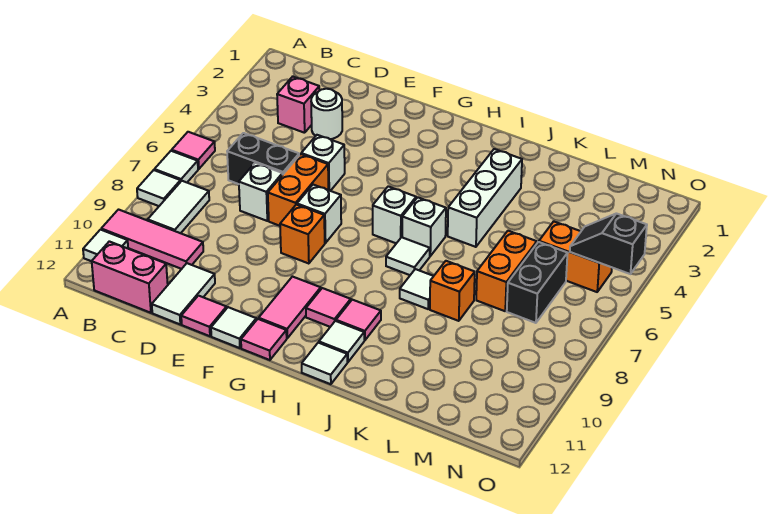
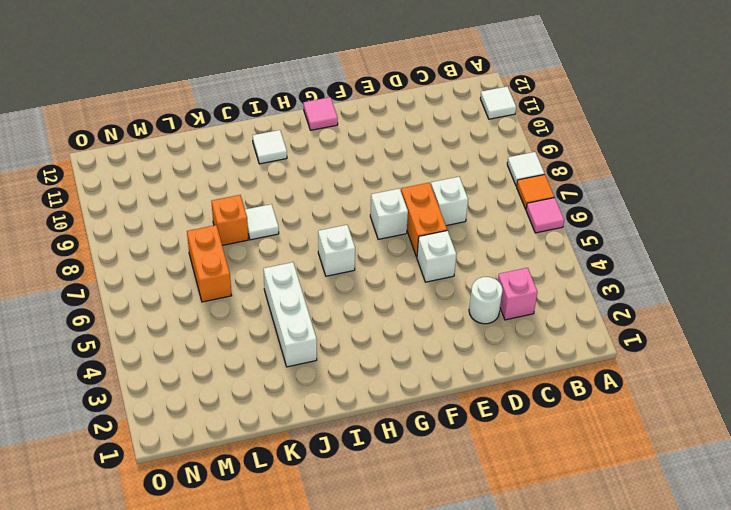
orange 1x1 tile [517,174,554,209] -> white 1x1 tile [154,151,198,182]
none -> pink 1x3 tile [101,210,203,269]
none -> white 1x2 tile [148,181,209,233]
none -> pink 1x2 brick [92,241,168,313]
none -> black 1x2 brick [227,133,299,184]

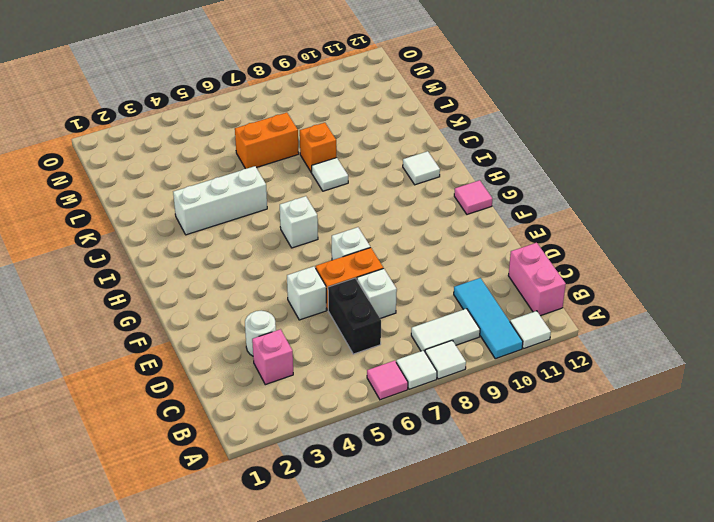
cyan 1x3 tile [454,278,523,359] -> pink 1x3 tile [101,210,203,269]
none -> white 1x2 tile [152,263,215,324]
none -> pink 1x1 tile [181,296,227,336]
none -> orange 1x1 brick [280,205,325,264]
none -> white 1x1 tile [211,307,256,348]

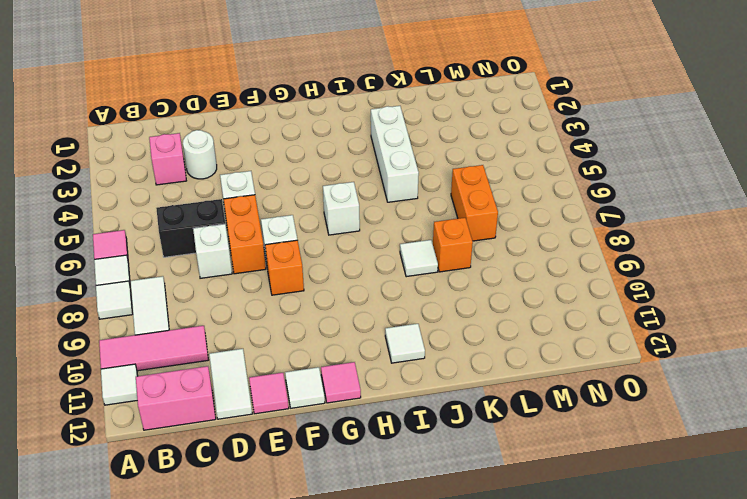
none -> pink 1x2 tile [259,277,321,338]
none -> pink 1x1 tile [306,288,351,327]
none -> white 1x1 brick [402,197,446,256]
none -> white 1x1 tile [386,237,430,275]

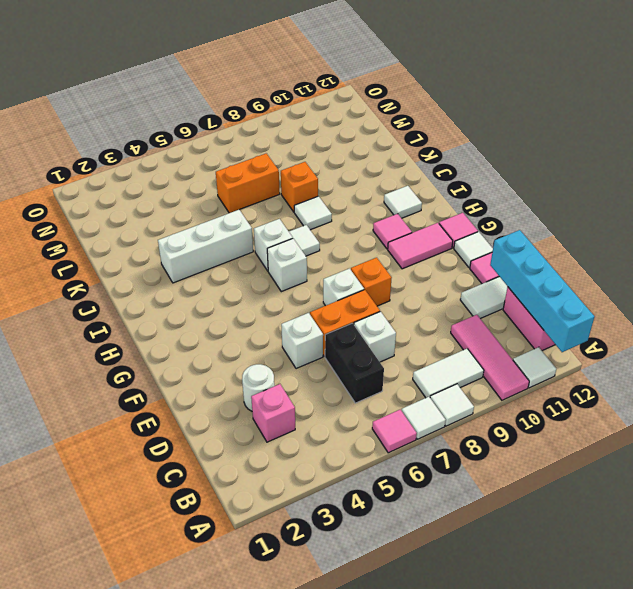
cyan 1x4 brick [490,230,594,352] -> none
none -> pink 1x1 tile [336,300,381,340]
none -> white 1x1 tile [302,343,347,384]
none -> orange 1x2 brick [539,221,612,292]
none -> black 1x2 brick [507,242,568,323]

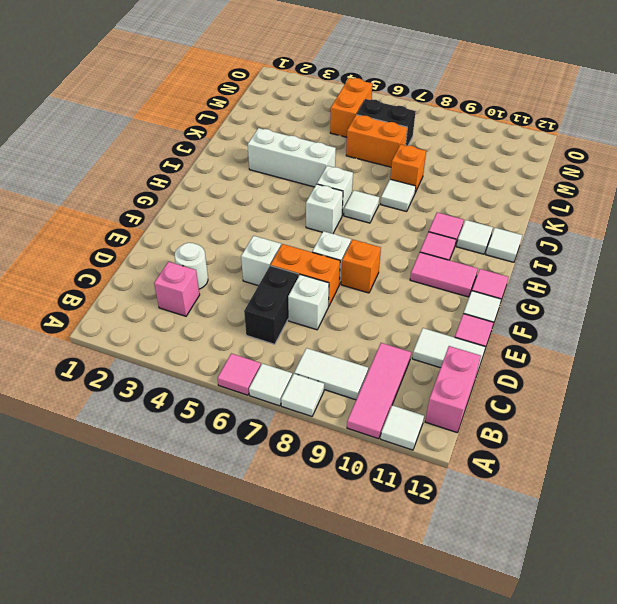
none -> black 1x2 slope [570,213,647,274]

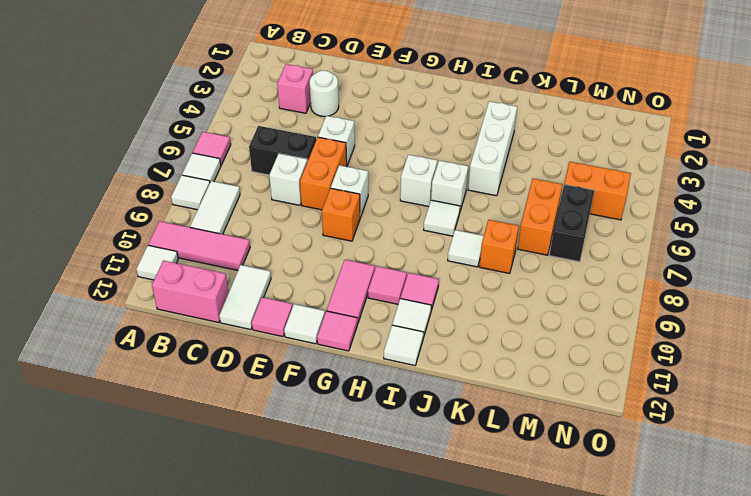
none -> black 1x2 slope [570,213,647,274]

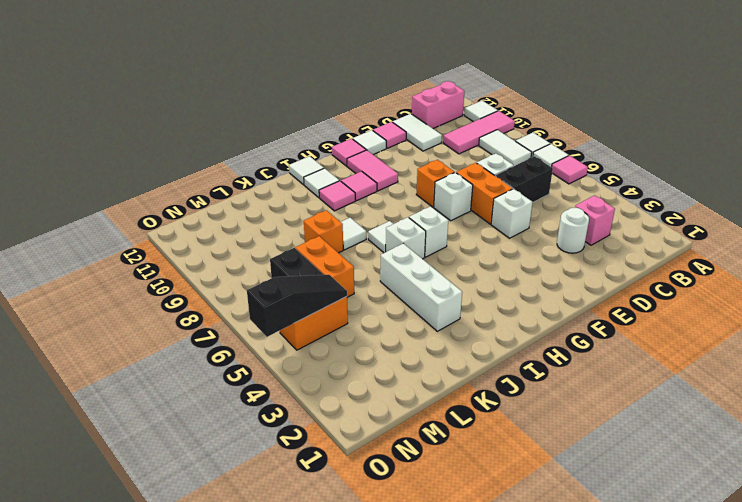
black 1x3 slope [247,275,347,337] -> black 1x2 slope [570,213,647,274]

